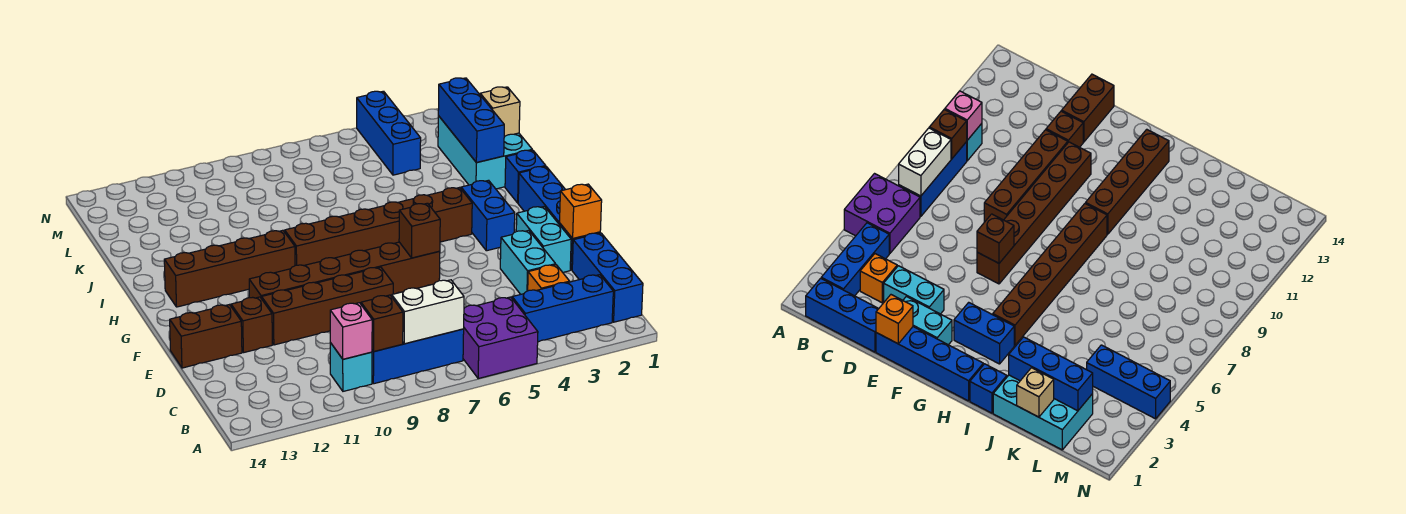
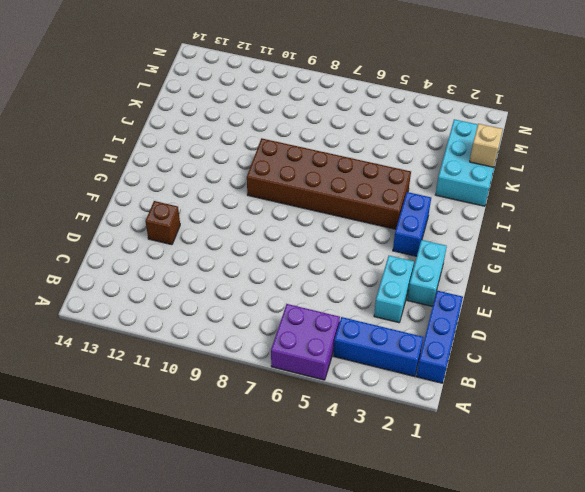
brown 2x6 brick [247,138,411,229] -> brown 1x6 brick [285,187,472,266]
none -> blue 1x3 brick [372,329,464,384]
none -> cyan 1x1 brick [330,343,372,391]
none -> orange 1x1 brick [528,265,570,291]

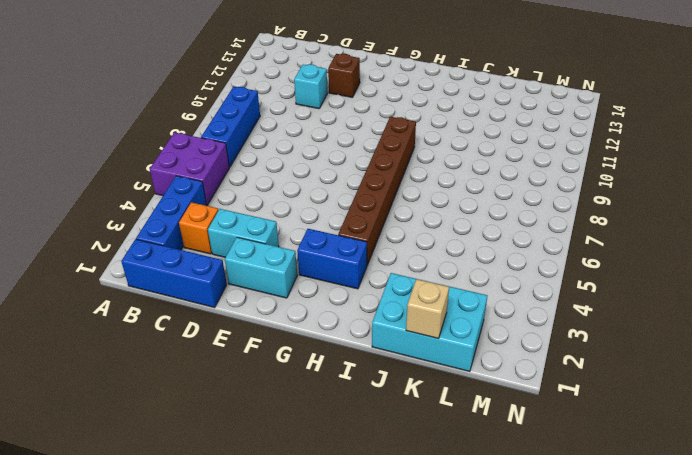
cyan 1x1 brick [294,64,327,109] -> cyan 1x1 brick moved to [330,343,372,391]
none -> blue 1x4 brick [518,167,600,270]
none -> brown 1x4 brick [262,267,393,345]
none -> brown 1x2 brick [170,305,242,368]

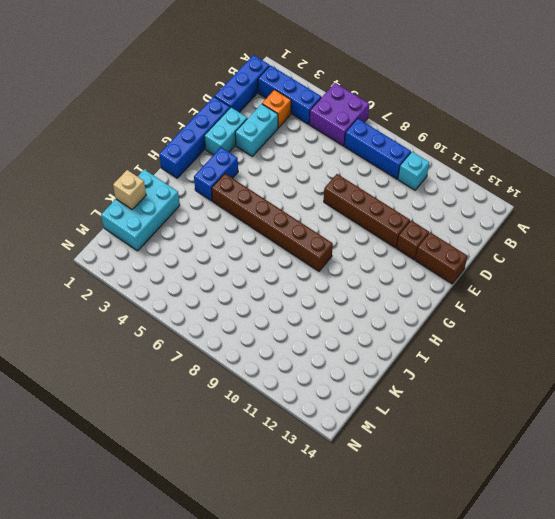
none -> brown 1x6 brick [249,242,440,299]
none -> brown 1x4 brick [164,230,295,307]
none -> blue 1x1 brick [505,150,546,203]

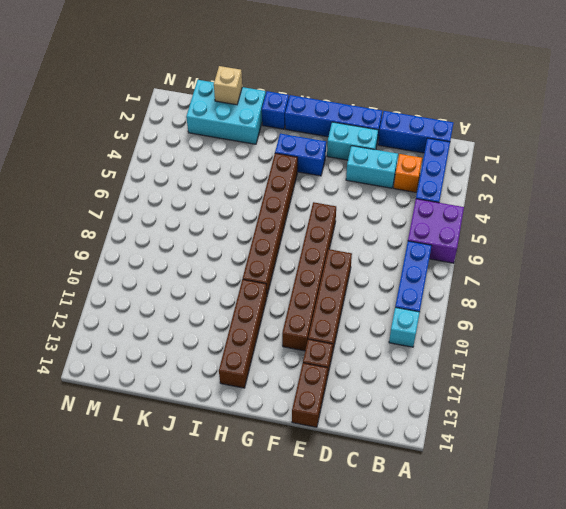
none -> blue 1x3 brick [357,91,421,175]
none -> white 1x2 brick [392,280,464,344]
none -> brown 1x1 brick [361,295,403,351]

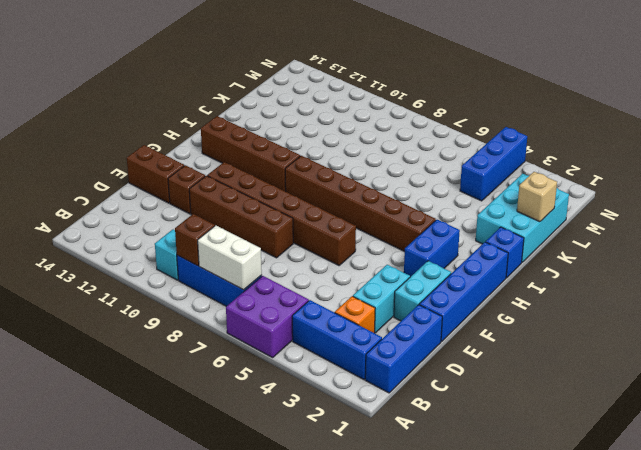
none -> pink 1x1 brick [330,303,372,359]
none -> orange 1x1 brick [560,184,602,238]
none -> brown 1x1 brick [399,203,440,258]

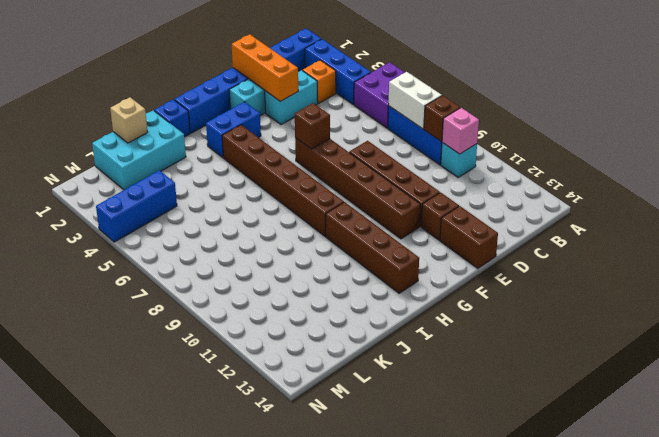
orange 1x3 brick [232,34,298,101] -> orange 1x1 brick [560,184,602,238]
none -> blue 1x3 brick [438,78,504,163]

